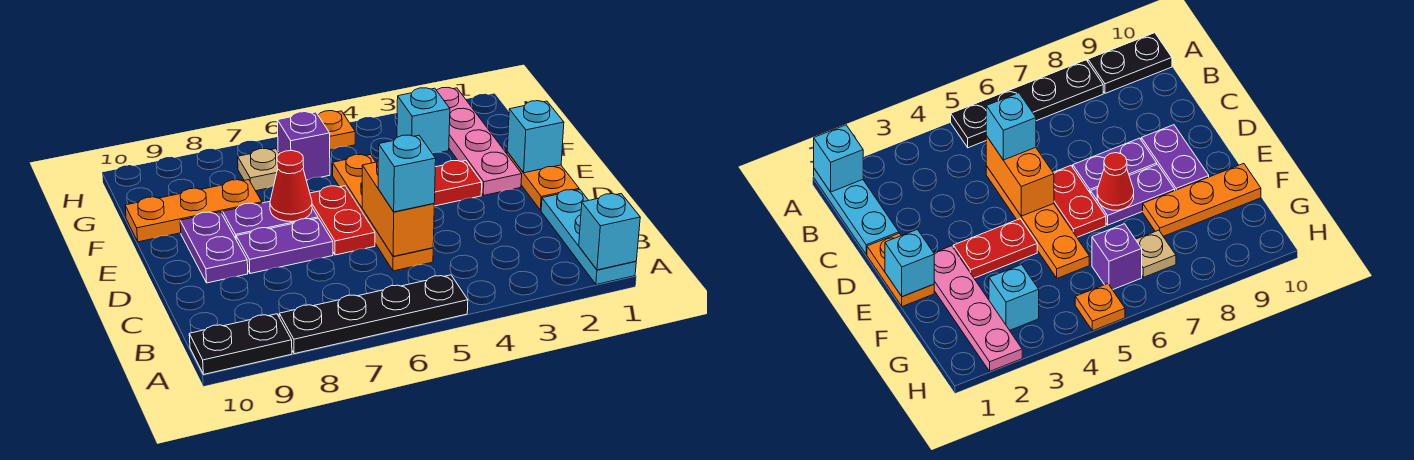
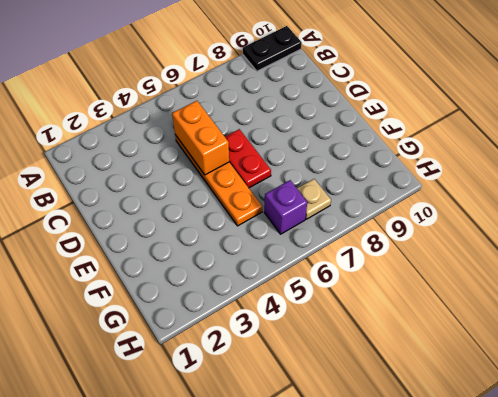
none -> cyan 1x3 plate [541,190,636,285]
none -> black 1x4 plate [279,275,468,354]
none -> orange 1x2 plate [507,152,579,210]

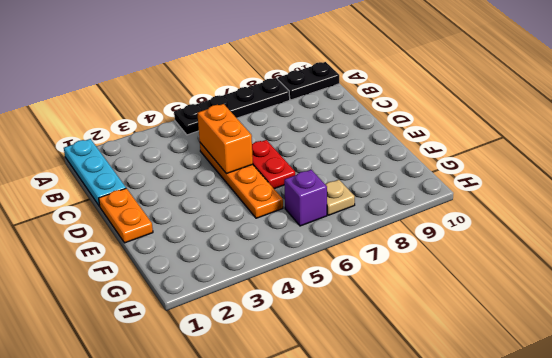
none -> purple 1x2 plate [236,218,333,274]
none -> purple 1x2 plate [180,212,248,283]
none -> pink 1x4 plate [437,87,522,195]

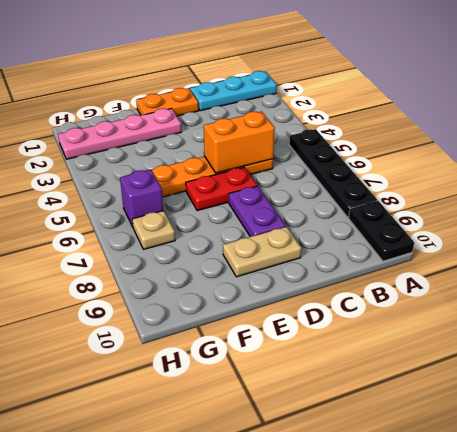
tan 1x2 plate [223,227,301,277] -> purple 1x2 plate [180,212,248,283]
none -> red 1x2 plate [434,161,482,206]
none -> purple 1x2 plate [223,202,318,238]
none -> orange 1x3 plate [125,180,262,242]

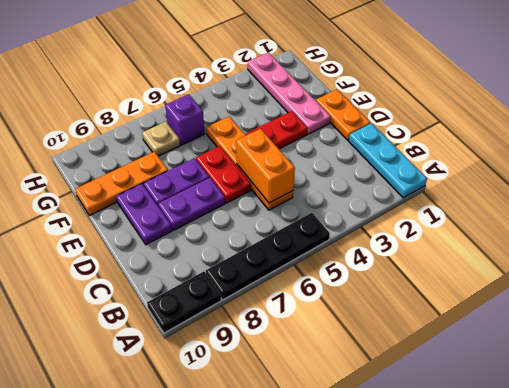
none -> cyan 1x1 brick [397,88,450,153]
none -> orange 1x1 plate [318,111,355,150]
none -> cyan 1x1 brick [579,194,640,270]

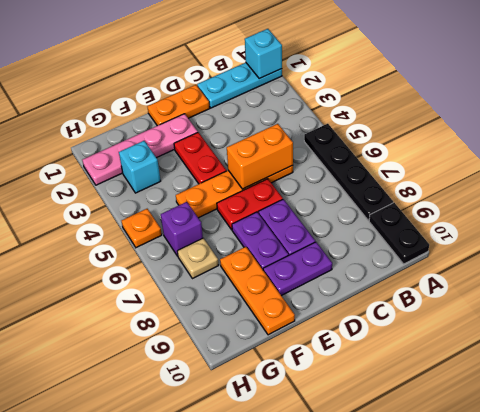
none -> cyan 1x1 brick [507,101,564,173]
none -> red 1x1 cone [270,151,312,222]
none -> cyan 1x1 brick [378,135,436,212]

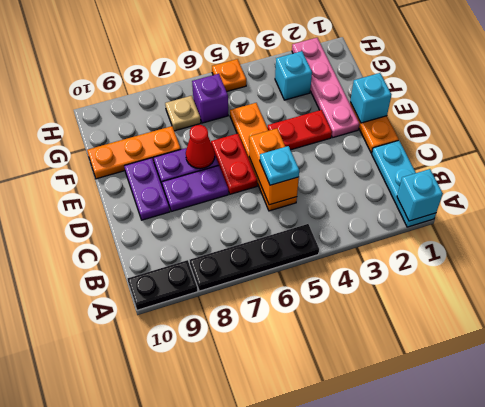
cyan 1x1 plate [260,146,299,185] -> cyan 1x1 brick [378,135,436,212]

